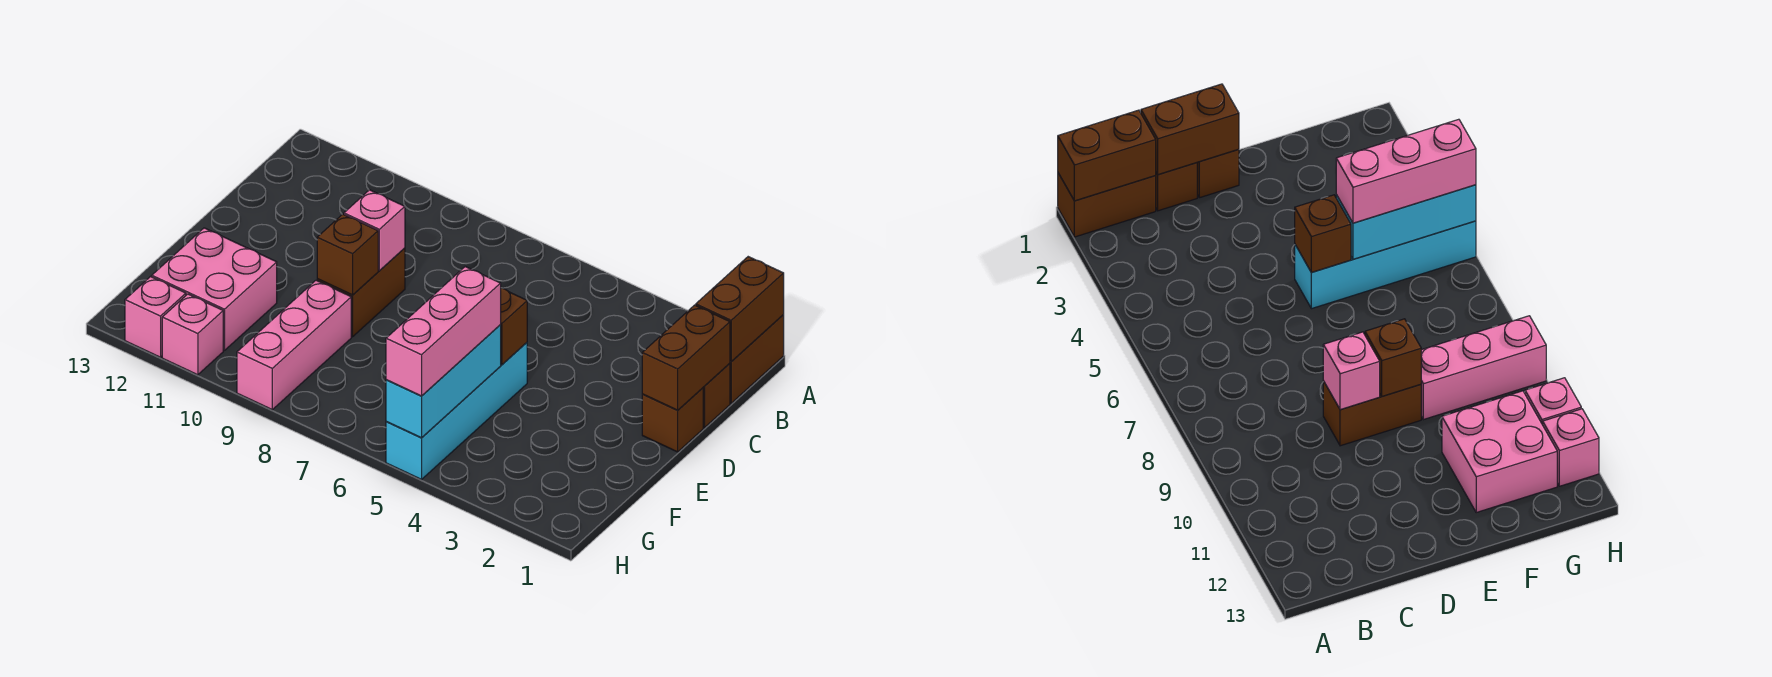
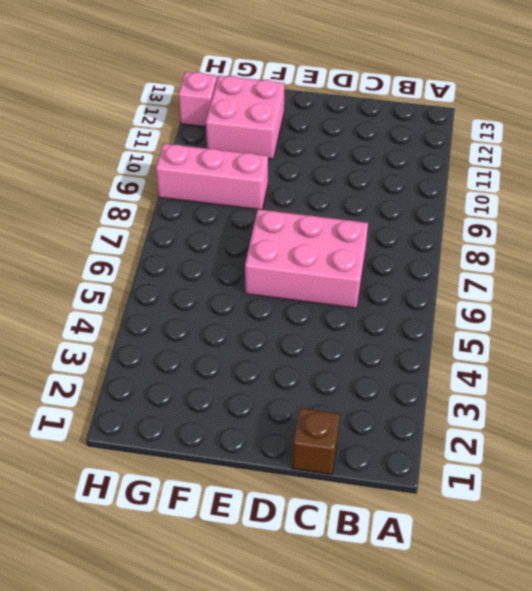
pink 2x3 brick [245,209,368,308] -> none
none -> brown 1x2 brick [730,315,784,403]
none -> brown 1x1 brick [642,388,703,452]
none -> brown 1x2 brick [317,248,405,337]

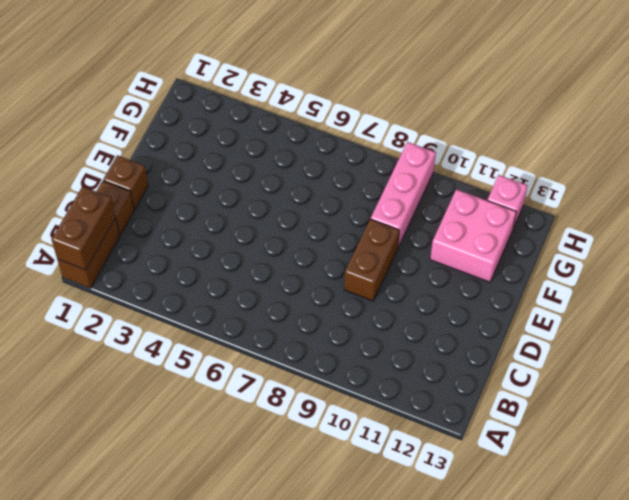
none -> cyan 1x4 brick [386,343,527,479]
none -> pink 1x1 brick [162,294,223,375]
none -> brown 1x2 brick [642,305,730,410]

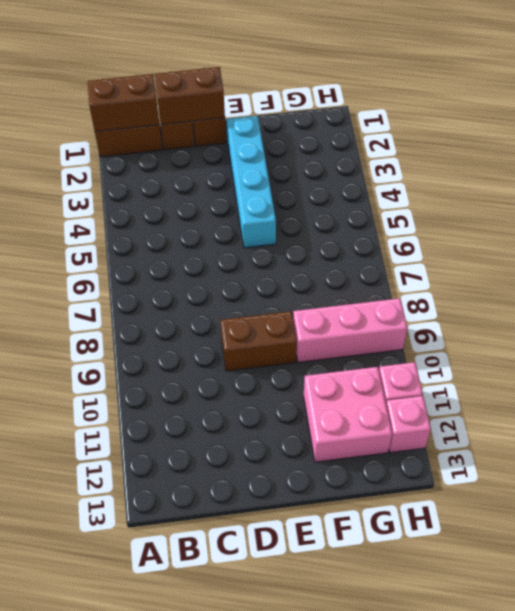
cyan 1x4 brick [227,115,276,248] -> cyan 1x4 brick turned to [386,343,527,479]
none -> pink 1x1 brick [344,190,405,271]
none -> brown 1x1 brick [500,288,527,365]
none -> brown 1x1 brick [317,214,378,295]

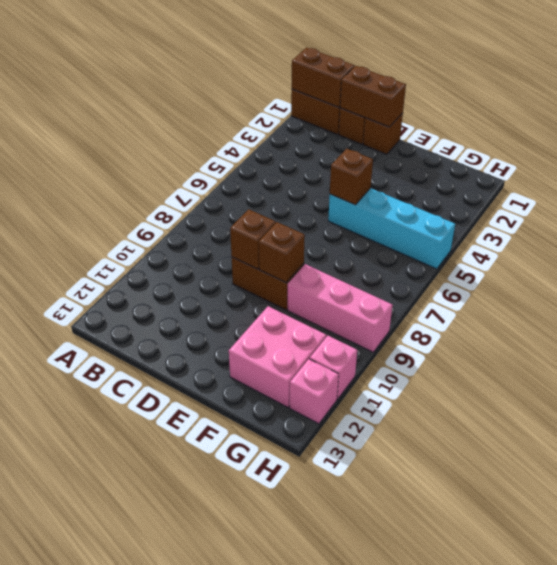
brown 1x1 brick [230,209,276,269] -> pink 1x1 brick [344,190,405,271]
none -> cyan 1x3 brick [386,325,501,438]
none -> pink 1x3 brick [386,267,501,396]

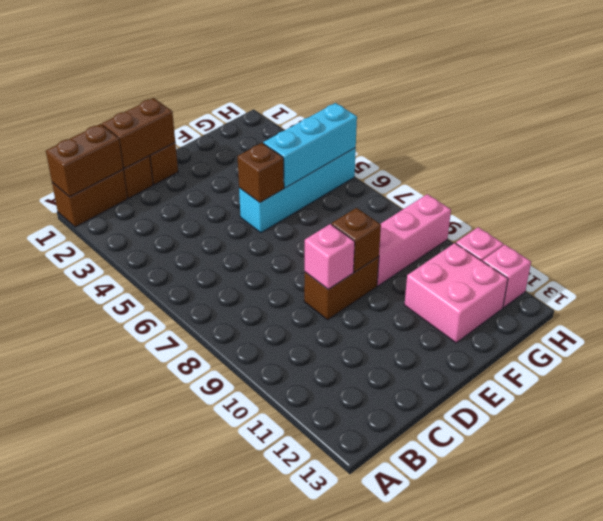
none -> pink 1x3 brick [386,267,501,396]

